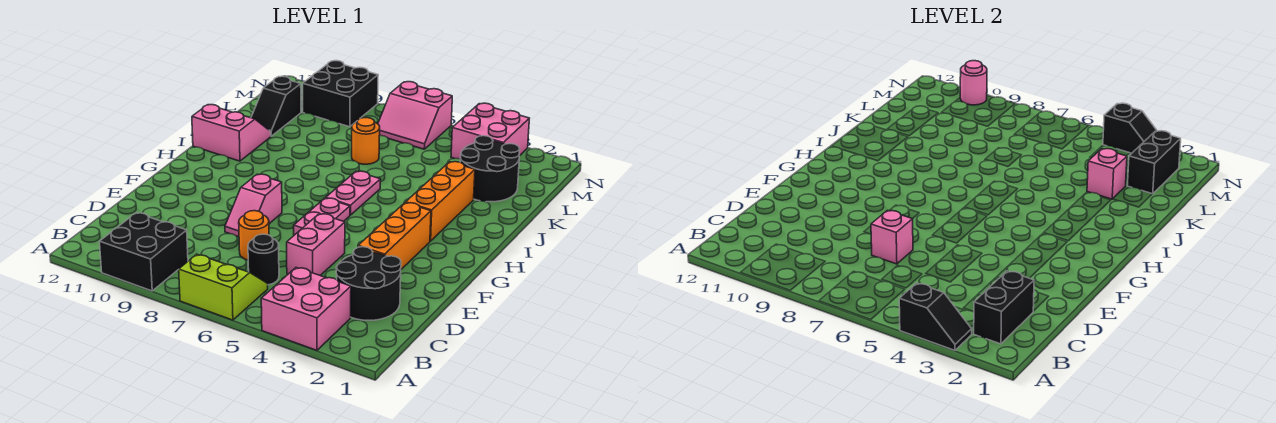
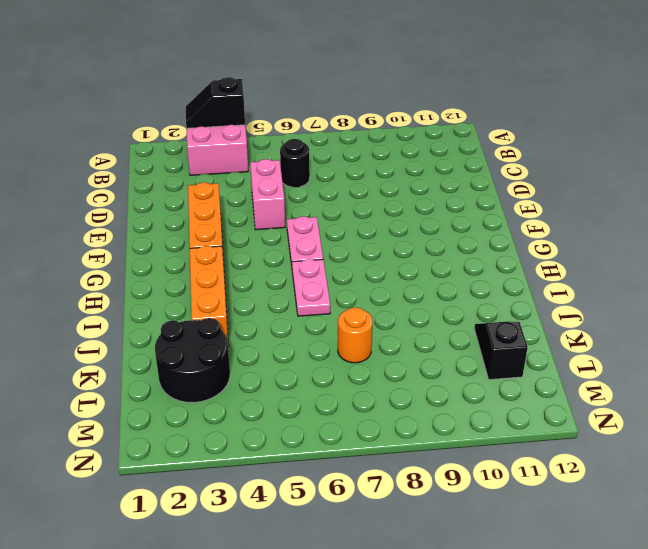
none -> lime 2x2 slope [179,254,268,320]
none -> black 2x2 brick [99,213,188,291]
none -> black 2x2 round brick [336,247,401,320]

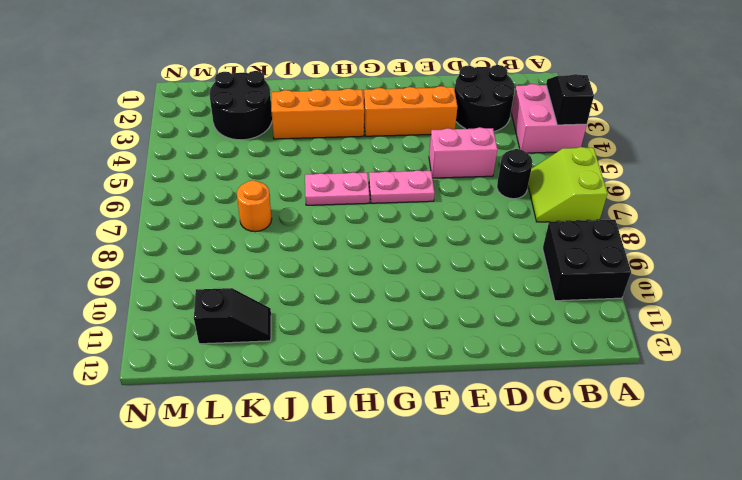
none -> orange 1x1 round brick [239,211,269,260]
none -> pink 1x2 slope [225,174,282,237]
none -> pink 2x2 slope [192,105,271,161]

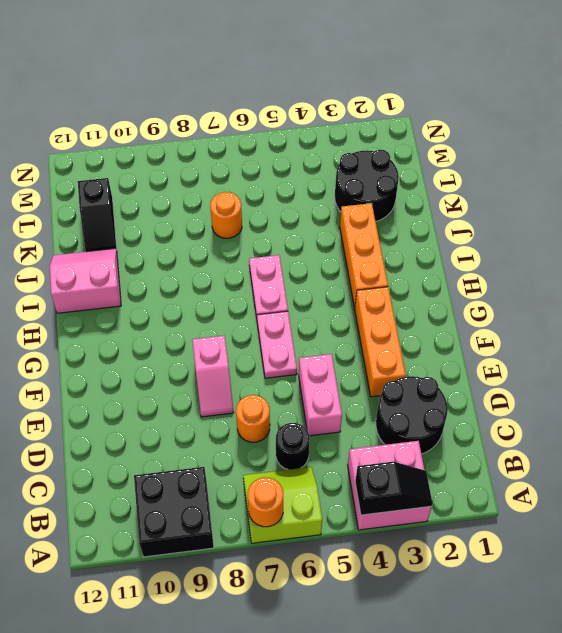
orange 1x1 round brick [248,477,283,527] -> none
none -> pink 2x2 brick [451,103,529,159]
none -> pink 2x2 slope [378,82,452,149]
none -> black 2x2 brick [303,61,378,127]

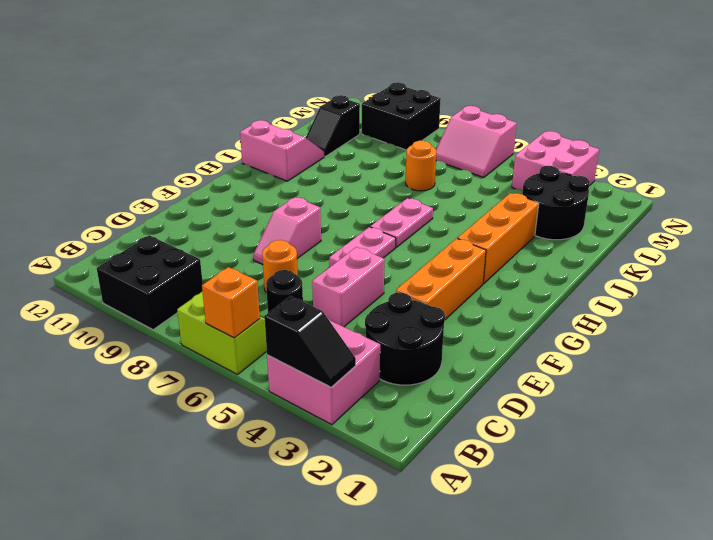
orange 1x1 brick [202,267,260,338] -> none
none -> black 1x2 brick [974,271,1034,344]
none -> pink 1x1 brick [871,210,913,264]
none -> pink 1x1 brick [1087,149,1127,199]

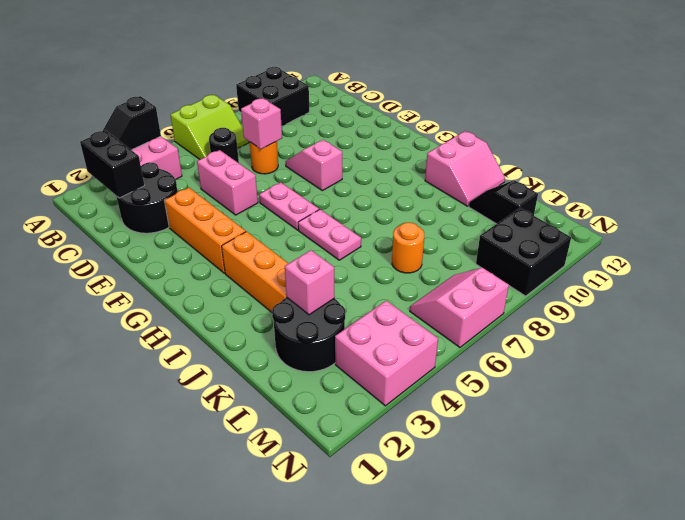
none -> black 1x2 brick [1127,131,1181,194]
none -> black 1x2 slope [1103,103,1157,153]
none -> pink 1x1 round brick [960,61,987,105]

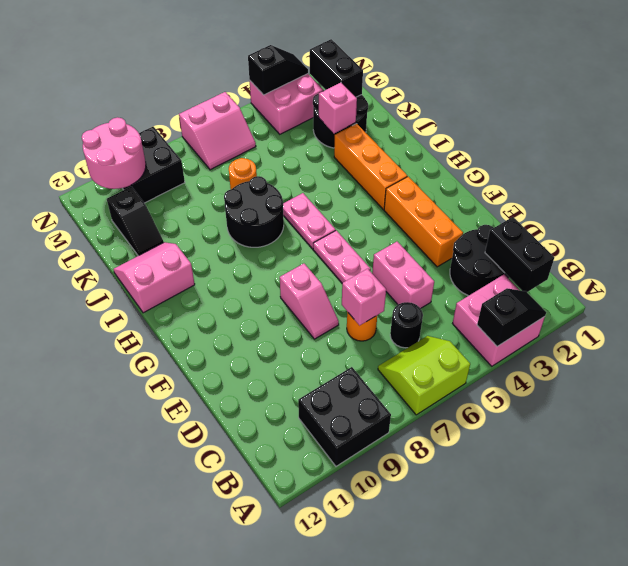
black 2x2 round brick [224,176,284,247] -> none
pink 2x2 round brick [82,117,146,189] -> pink 1x1 round brick [960,61,987,105]

